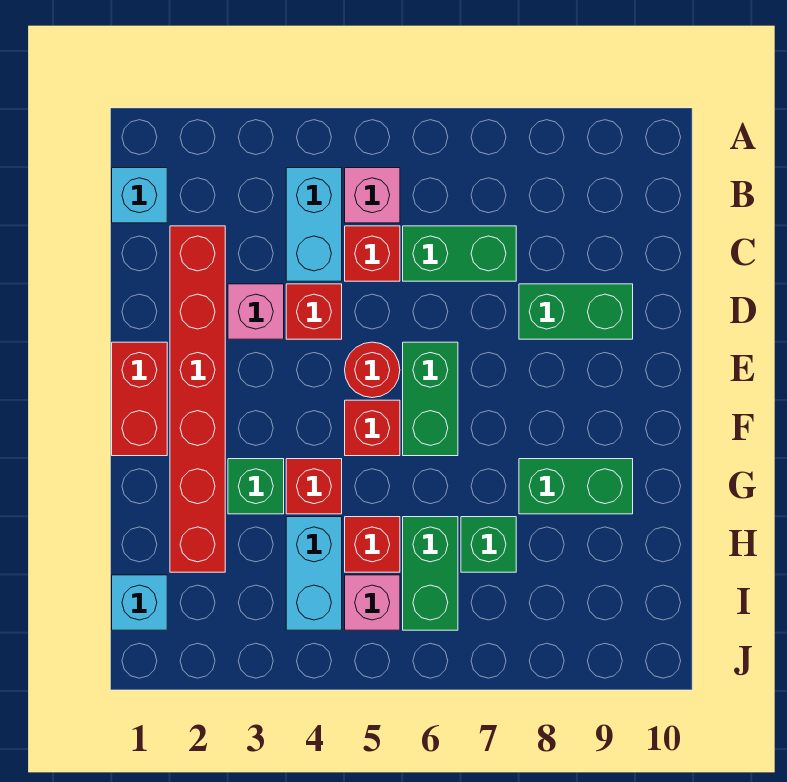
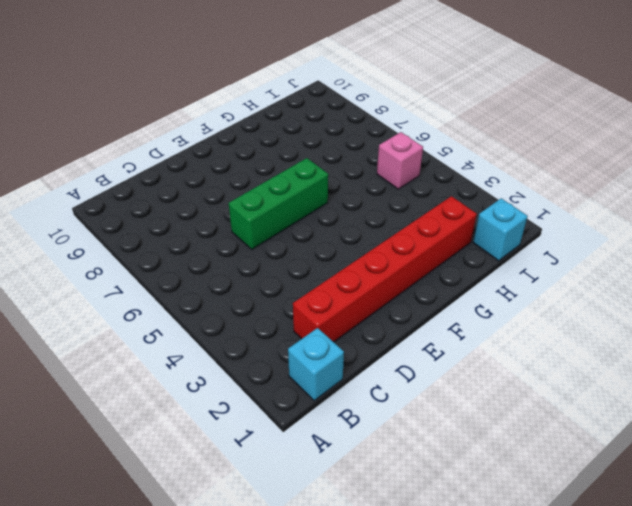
green 1x3 brick [229,158,328,249] -> green 1x2 brick [403,342,458,456]
none -> cyan 1x2 brick [286,168,342,281]
none -> pink 1x1 brick [345,168,400,223]
none -> red 1x1 brick [345,226,400,281]

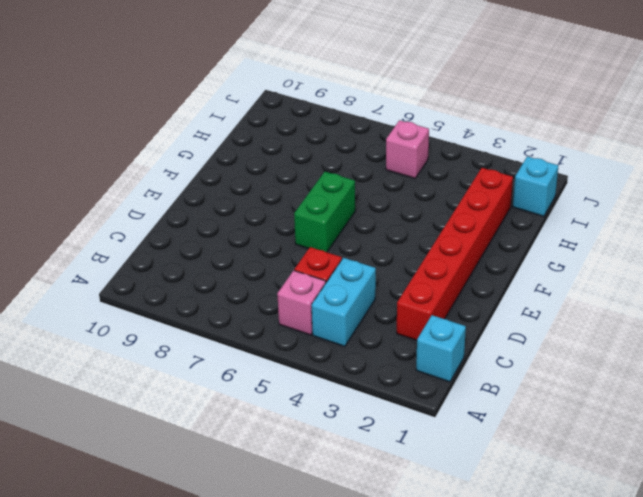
none -> green 1x2 brick [403,226,516,281]
none -> pink 1x1 brick [228,284,284,339]
none -> red 1x1 brick [286,284,342,339]

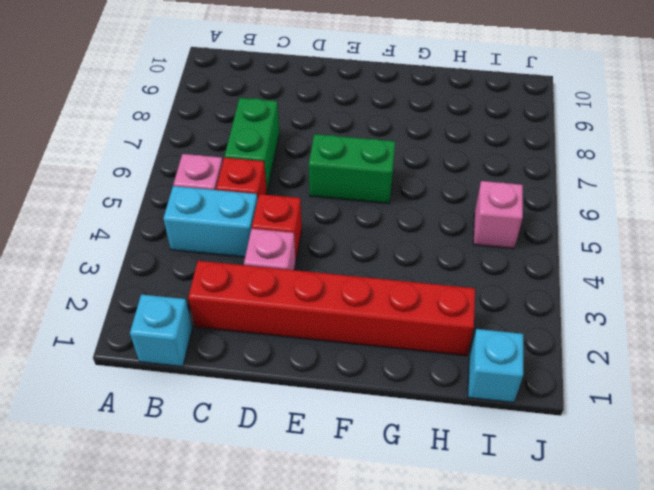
none -> green 1x2 brick [519,284,633,339]
none -> red 1x2 brick [112,342,167,456]
none -> red 1x1 round brick [345,342,400,398]

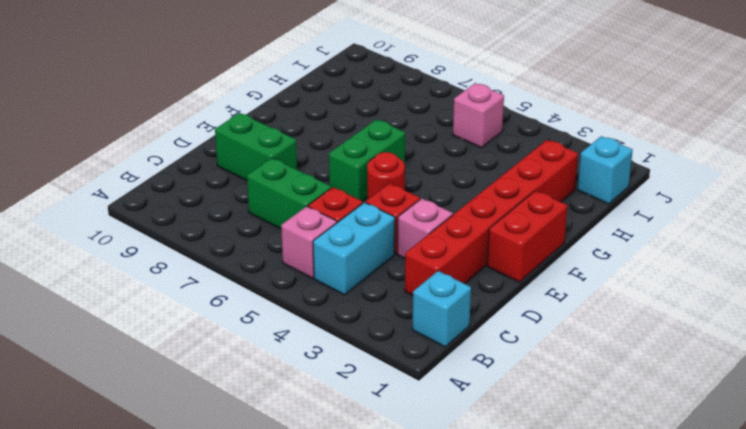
none -> red 1x1 brick [345,400,400,456]
none -> green 1x1 brick [228,459,284,514]
none -> red 1x1 brick [286,459,342,514]

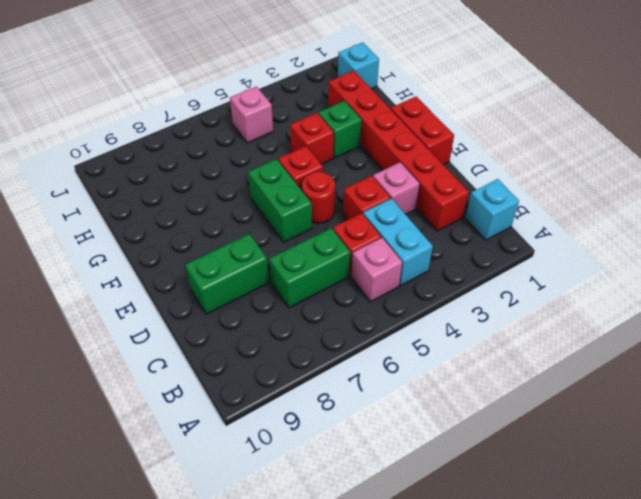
none -> green 1x2 brick [519,459,633,514]
none -> cyan 1x2 brick [286,517,342,630]
none -> red 1x1 brick [345,517,400,572]

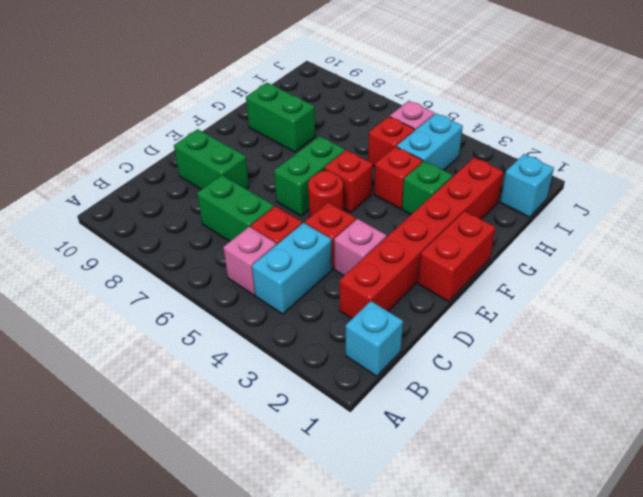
none -> green 1x2 brick [403,517,458,630]
none -> green 1x1 brick [461,517,516,572]

